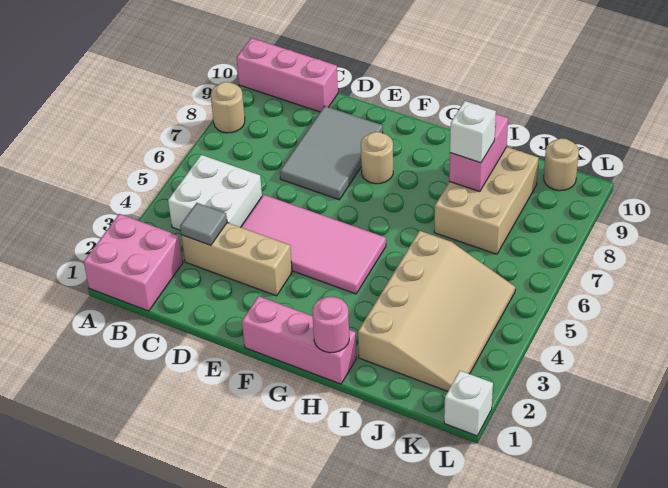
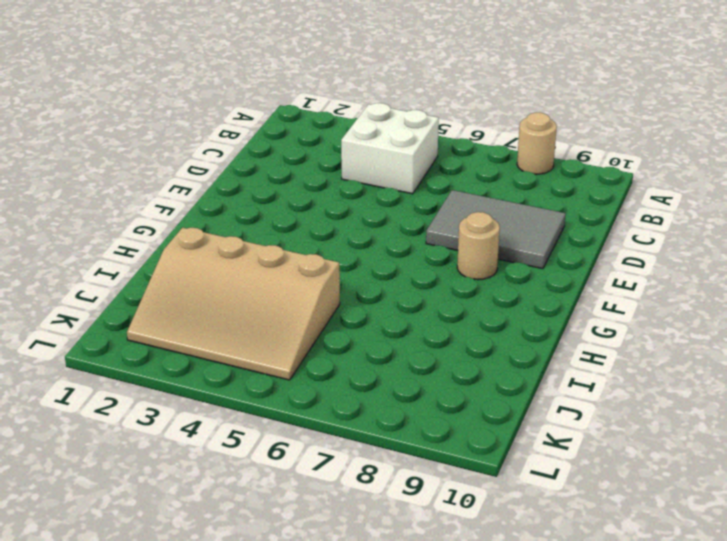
none -> pink 2x2 brick [84,214,183,311]
none -> pink 1x3 brick [237,38,338,112]
none -> tan 1x3 brick [181,223,292,296]

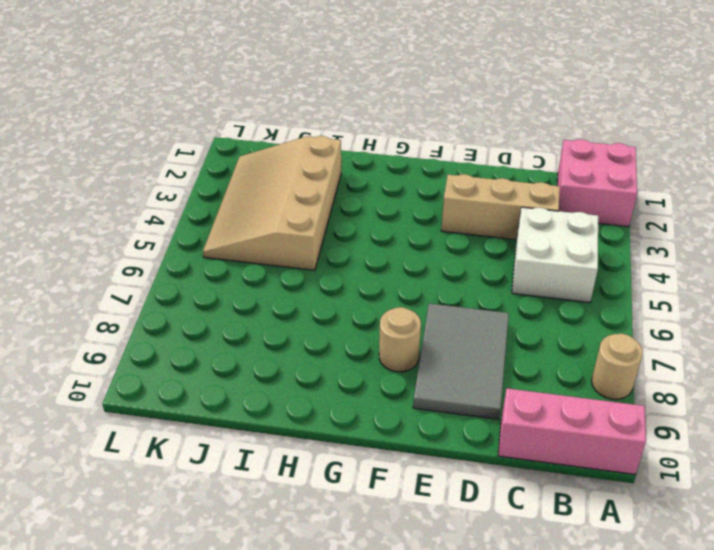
none -> pink 2x4 tile [241,195,386,294]
none -> pink 1x3 brick [242,296,356,384]
none -> tan 2x3 brick [434,147,539,254]

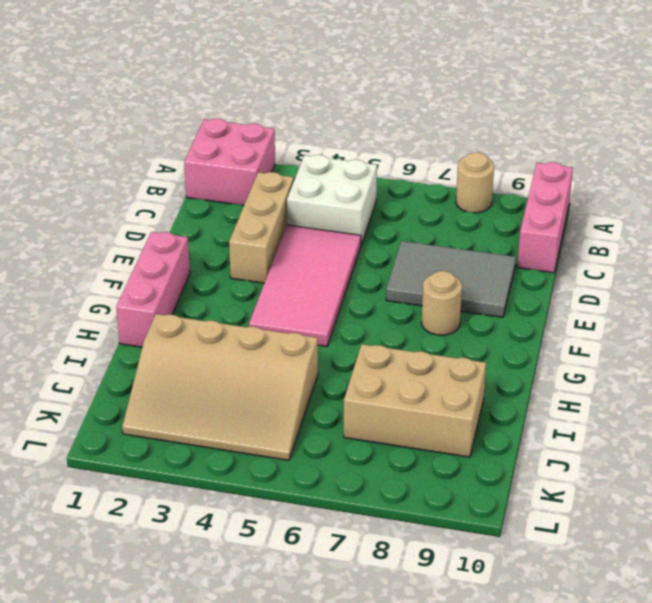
none -> tan 1x1 round brick [544,138,579,191]
none -> white 1x1 brick [444,371,493,436]
none -> grey 1x1 tile [180,203,227,245]

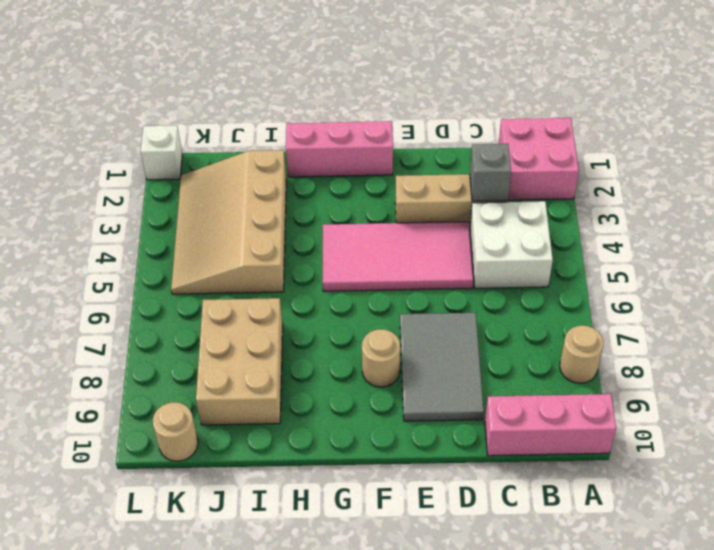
grey 1x1 brick [470,144,511,201] -> grey 1x1 tile [180,203,227,245]
none -> pink 1x1 round brick [312,297,349,353]
none -> pink 1x2 brick [449,114,508,192]
none -> white 1x1 brick [450,101,496,163]

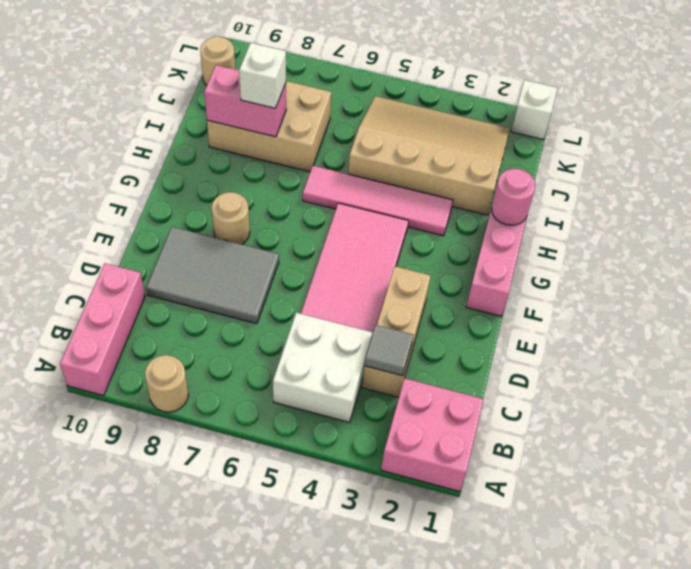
pink 1x4 tile [303,166,453,236] -> none

